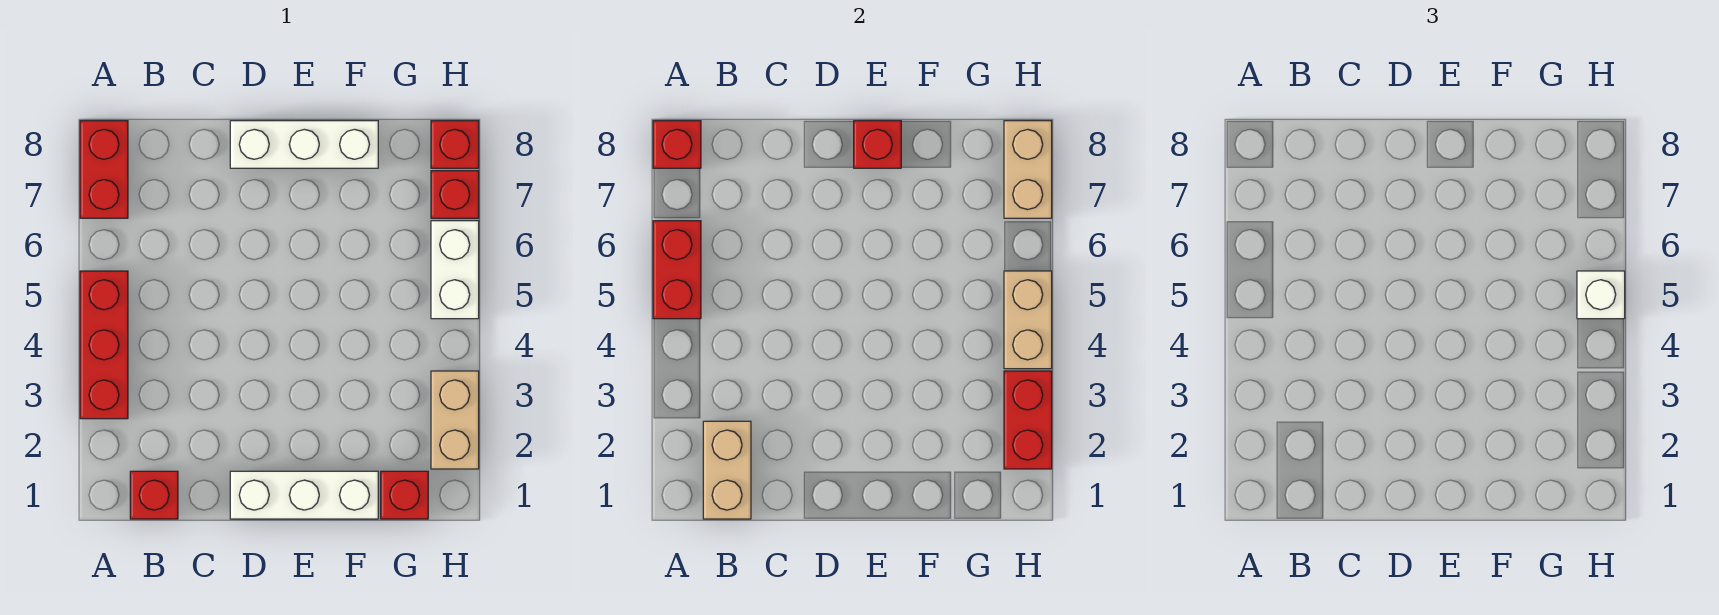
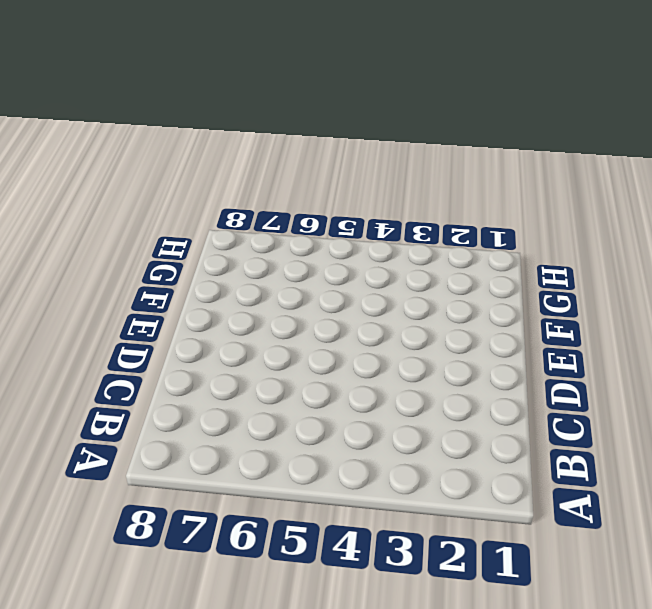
none -> red 1x3 brick [80,271,128,419]
none -> red 1x2 brick [80,121,128,218]
none -> red 1x1 brick [130,471,178,519]

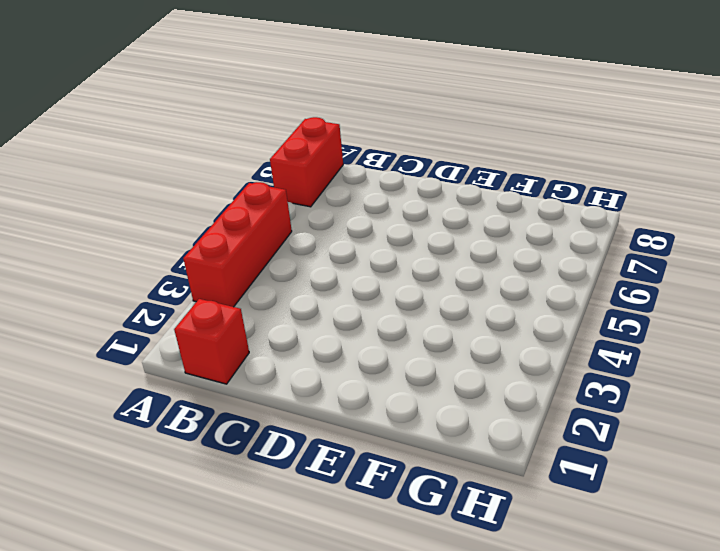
none -> white 1x3 brick [230,471,378,519]
none -> white 1x3 brick [230,121,378,168]
none -> red 1x1 brick [381,471,428,519]

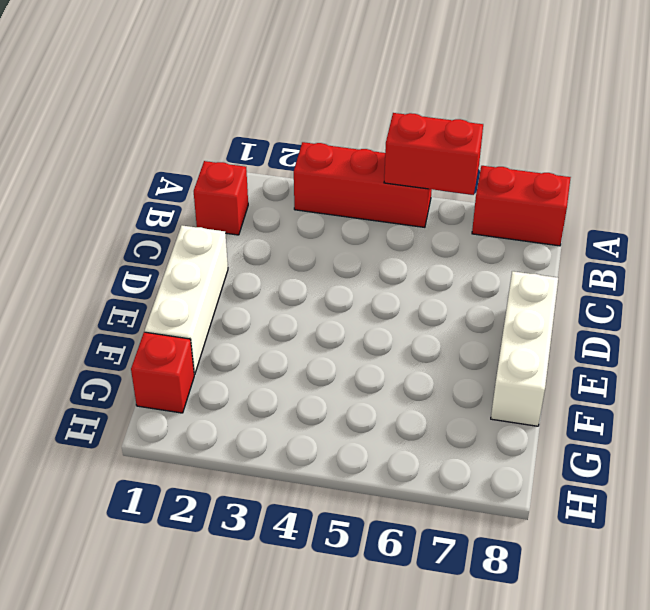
none -> tan 1x2 brick [431,371,479,469]
none -> white 1x2 brick [431,221,479,319]
none -> red 1x1 brick [431,171,479,218]

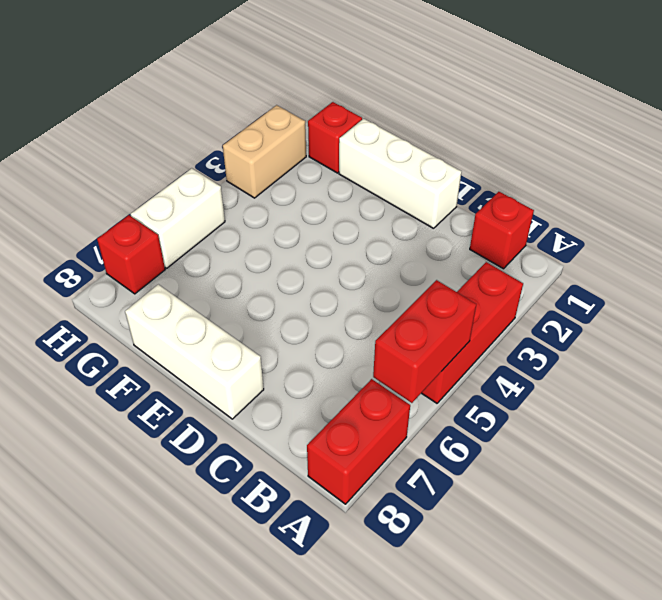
none -> red 1x1 brick [431,121,479,168]
none -> red 1x1 brick [653,121,701,168]
none -> tan 1x2 brick [703,421,751,519]

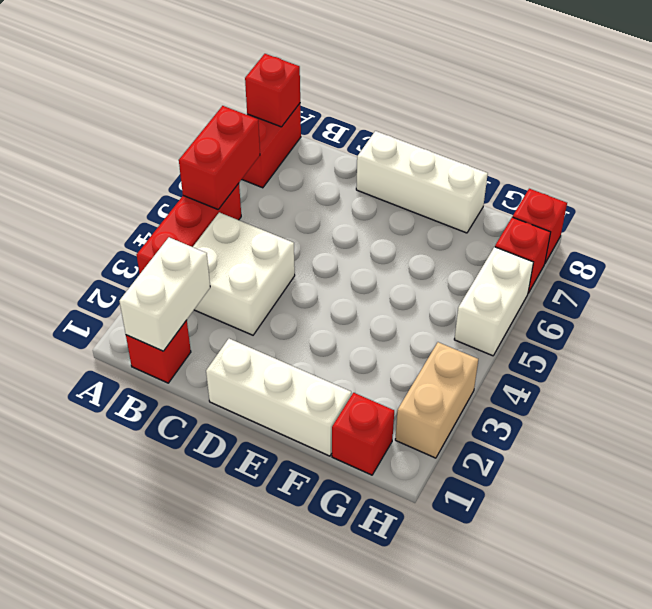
white 1x2 brick [120,237,210,351] -> tan 1x2 brick [703,421,751,519]
white 2x2 brick [193,212,295,335] -> none
none -> red 1x1 brick [854,121,901,168]
none -> red 1x2 brick [1004,371,1052,469]
none -> tan 1x2 brick [1004,271,1052,369]

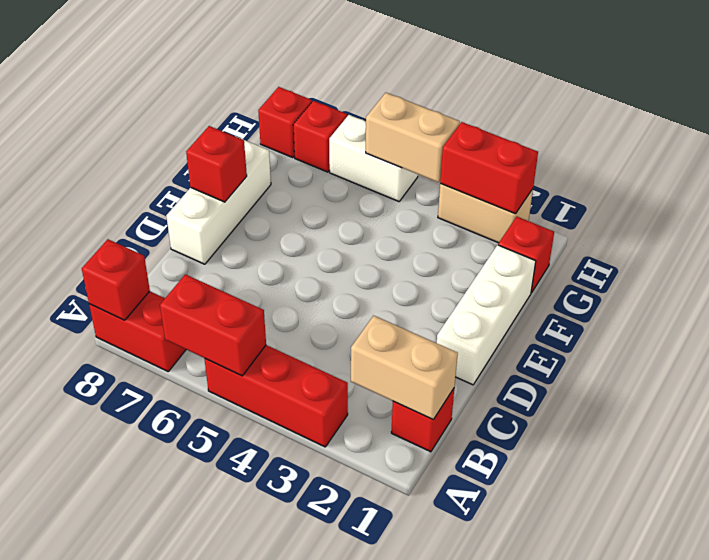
none -> tan 1x2 brick [1004,121,1052,218]
none -> white 1x1 brick [1577,271,1625,319]

